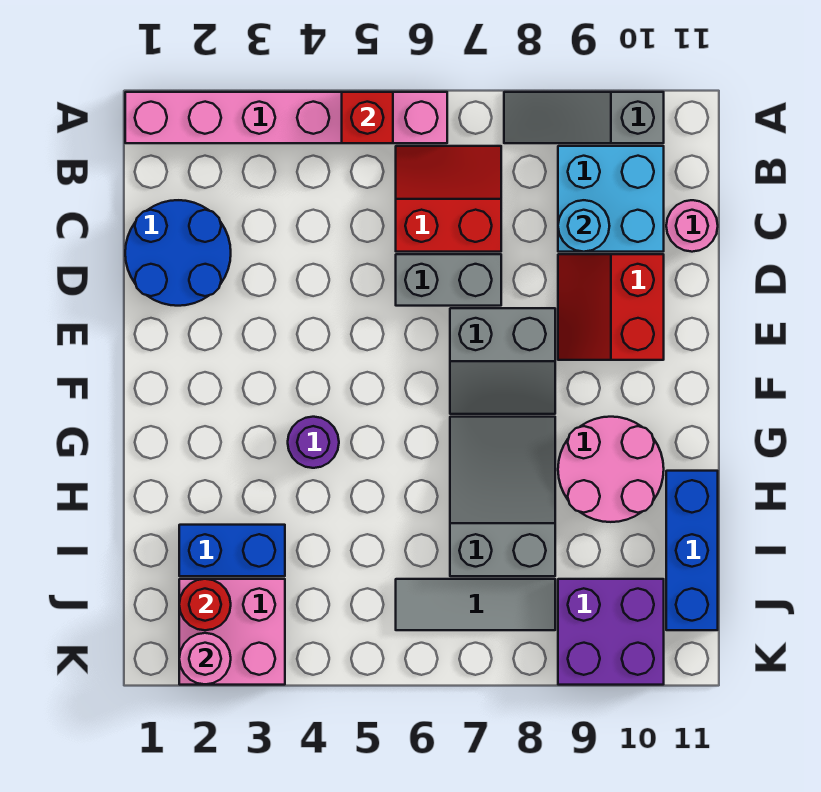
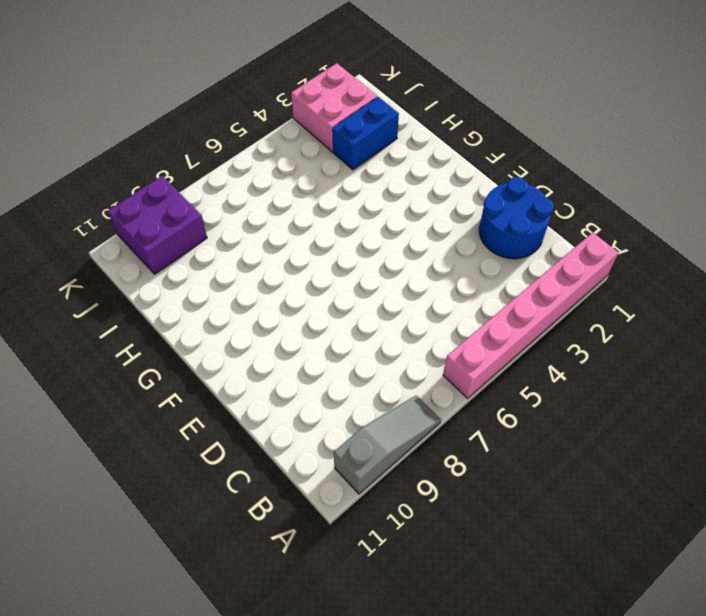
none -> red 2x2 slope [396,146,501,252]
none -> cyan 2x2 brick [558,146,664,252]
none -> pink 1x1 round brick [666,200,718,252]

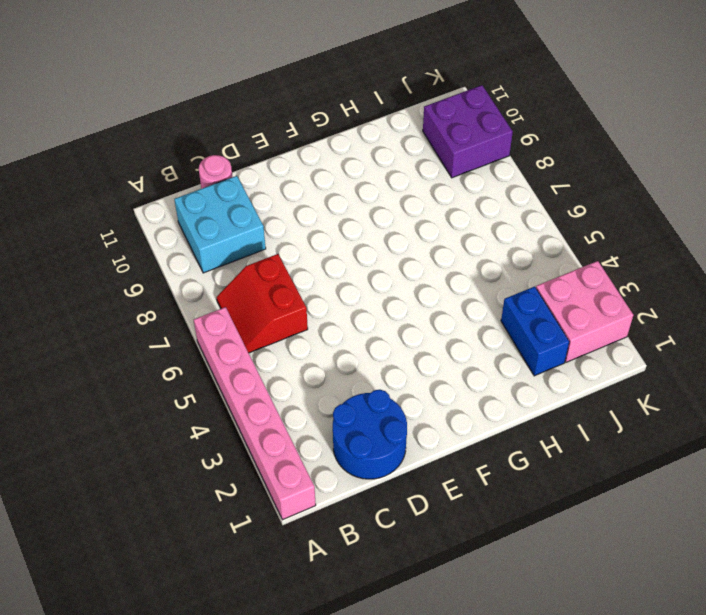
none -> grey 1x3 slope [504,92,664,143]
none -> grey 1x2 brick [396,254,501,306]
none -> red 2x2 slope [558,254,664,360]

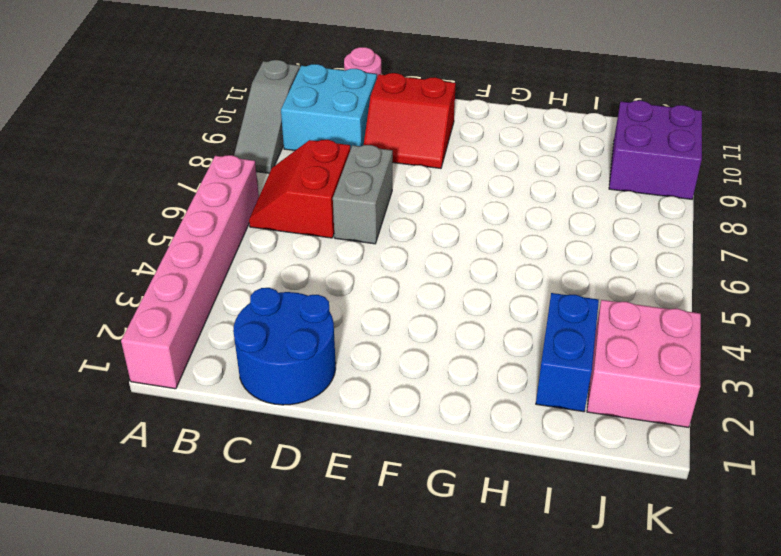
none -> grey 2x2 slope [450,308,555,414]
none -> purple 1x1 round brick [288,417,339,468]
none -> grey 2x3 slope [450,417,555,576]

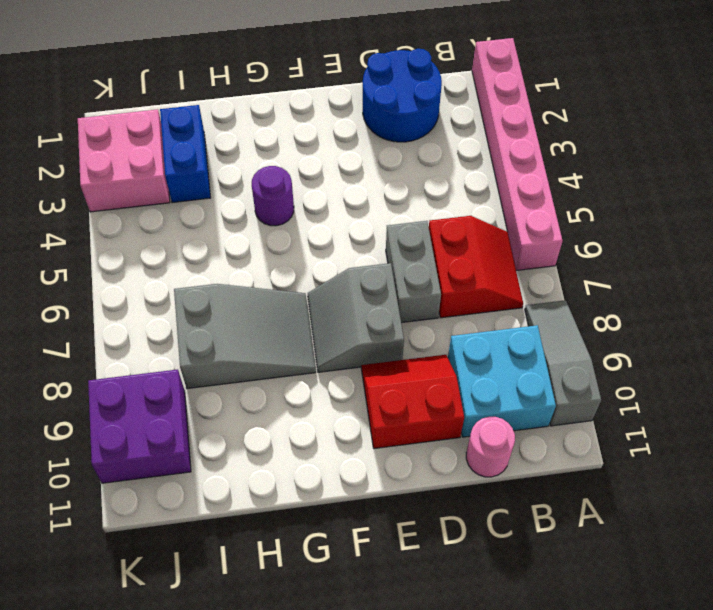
none -> pink 2x2 round brick [558,417,664,522]
none -> blue 1x3 brick [666,471,718,630]
none -> grey 1x3 tile [396,579,555,630]

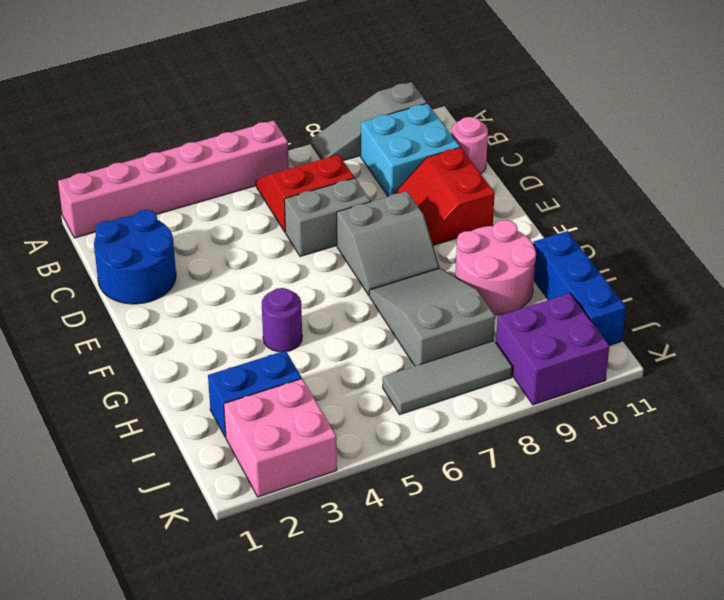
none -> red 1x1 brick [342,92,393,143]
none -> cyan 1x1 round brick [558,200,609,252]
none -> red 1x1 round brick [179,579,231,630]

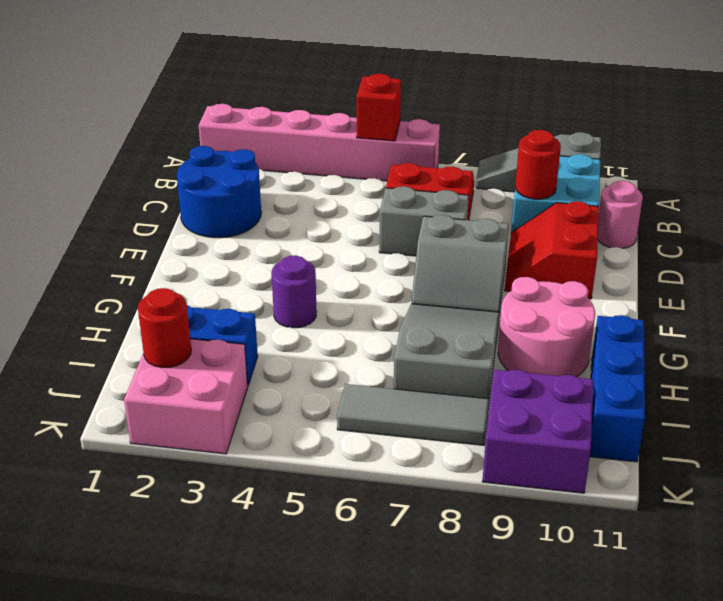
red 1x1 round brick [515,130,561,199] -> cyan 1x1 round brick [558,200,609,252]
none -> pink 1x1 round brick [179,633,231,684]

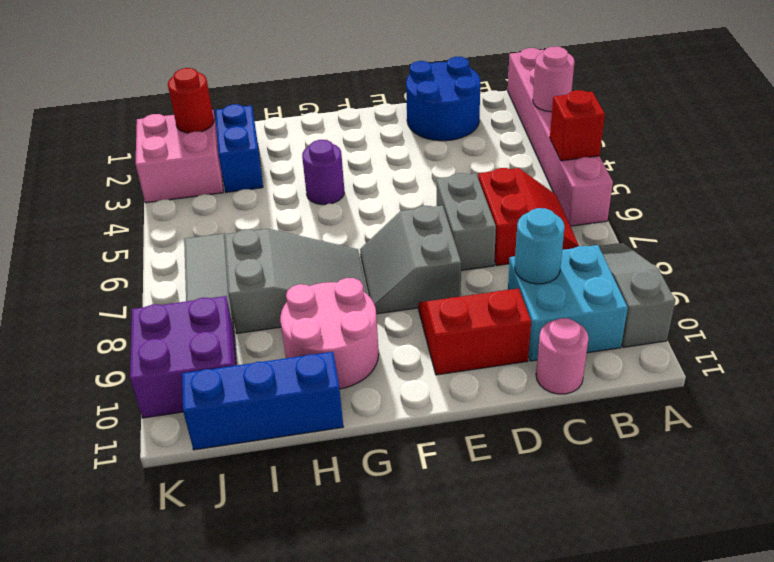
pink 1x1 round brick [533,47,575,112] -> pink 1x1 round brick moved to [179,633,231,684]

